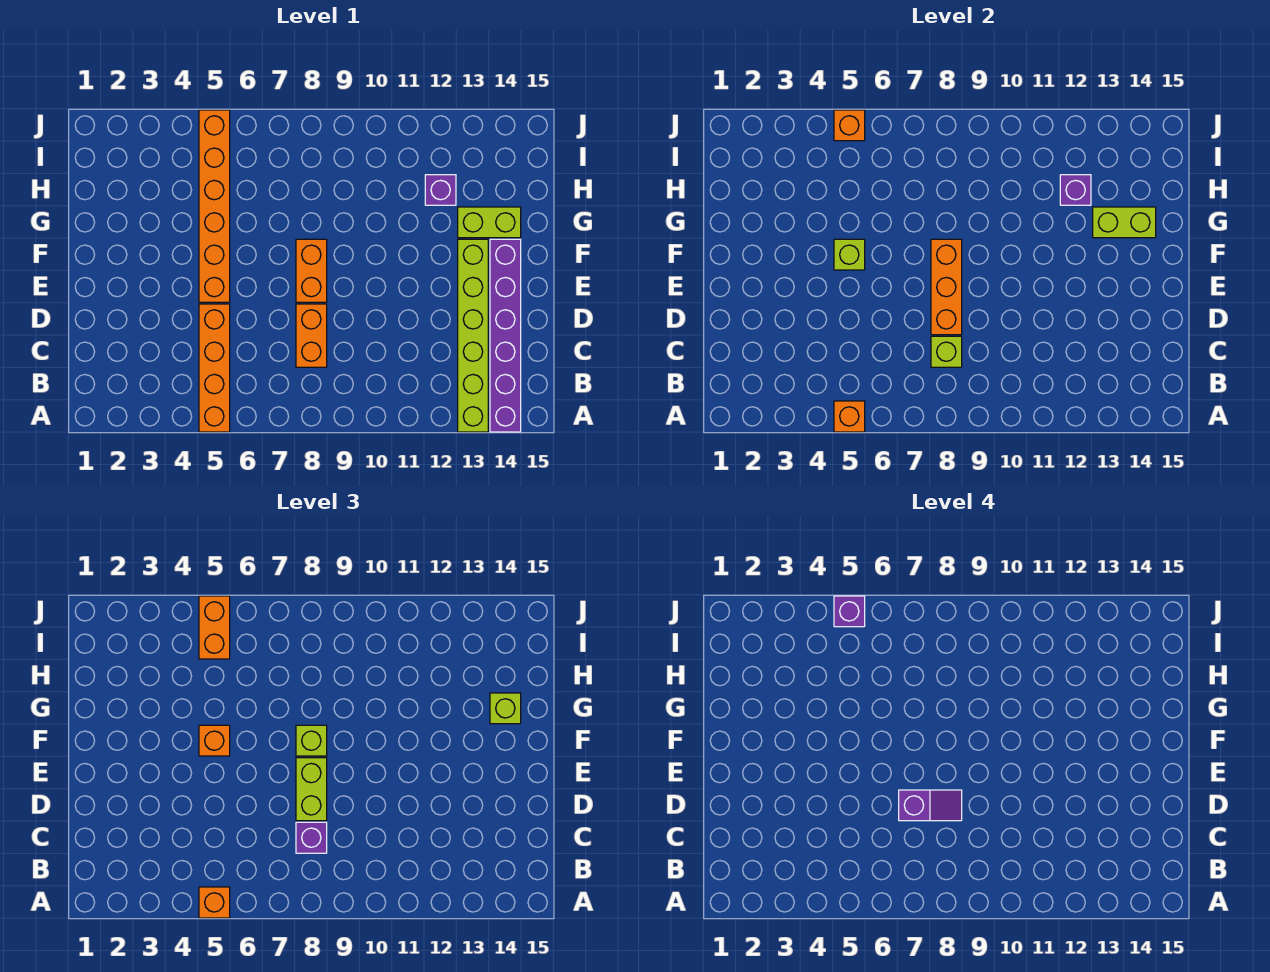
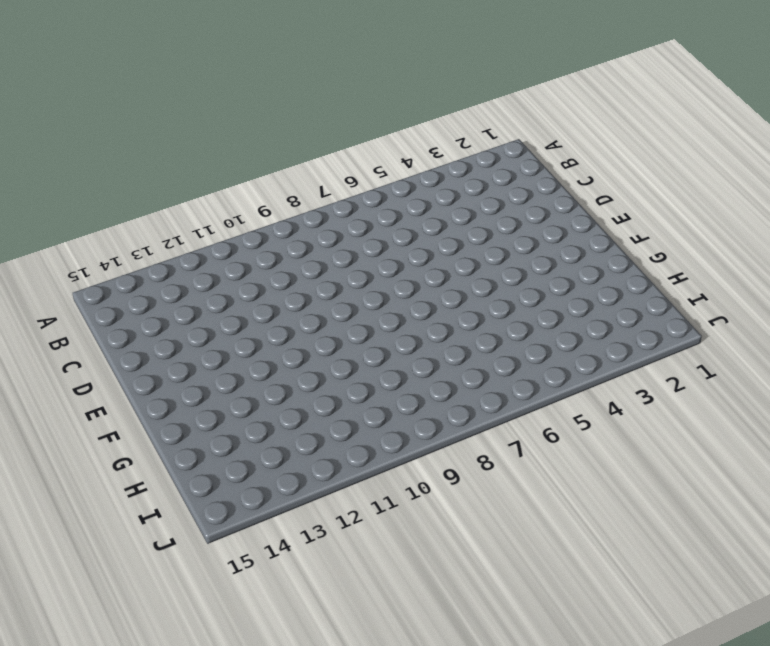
none -> orange 1x4 brick [199,304,230,432]
none -> lime 1x6 brick [458,239,488,432]
none -> purple 1x6 brick [490,239,521,432]

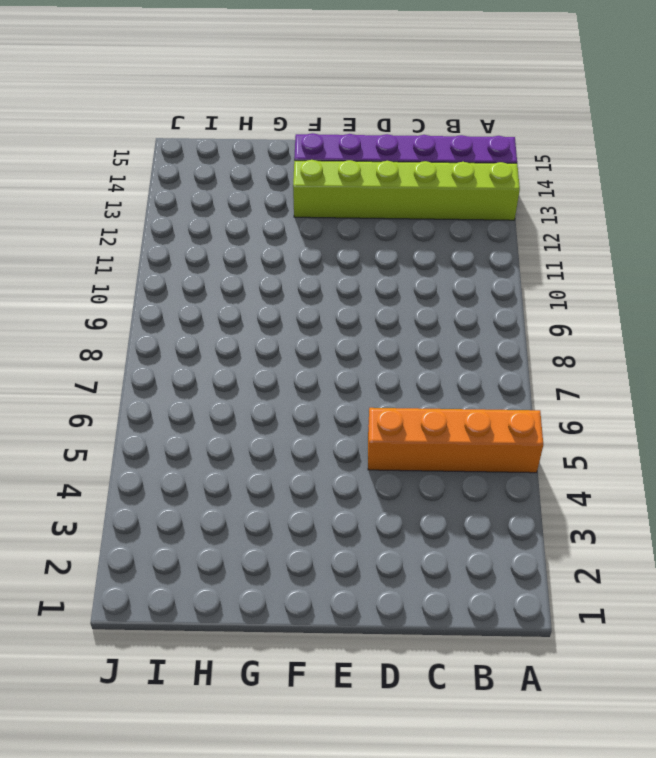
none -> orange 1x2 brick [296,304,327,367]
none -> orange 1x6 brick [199,110,230,302]
none -> orange 1x2 brick [296,239,327,302]

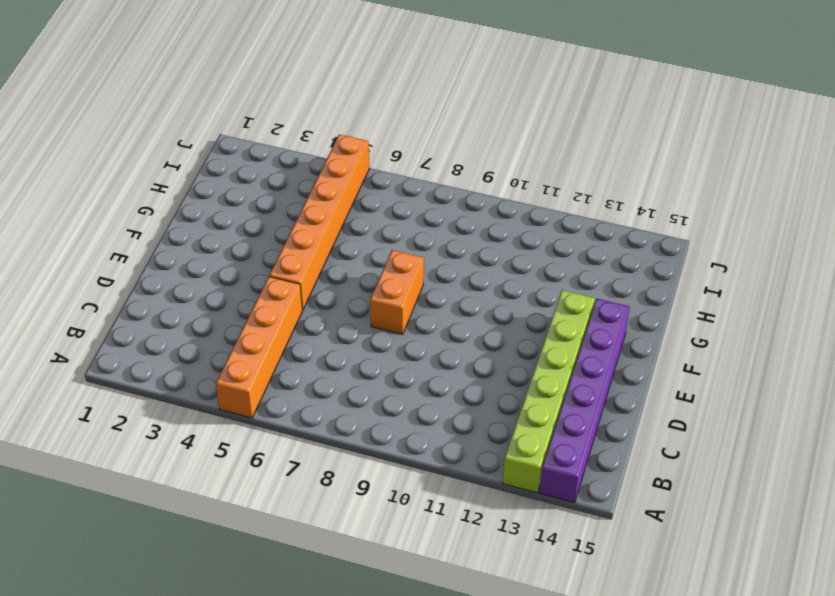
none -> orange 1x2 brick [296,304,327,367]
none -> lime 1x2 brick [458,207,521,238]
none -> purple 1x1 brick [425,175,456,205]

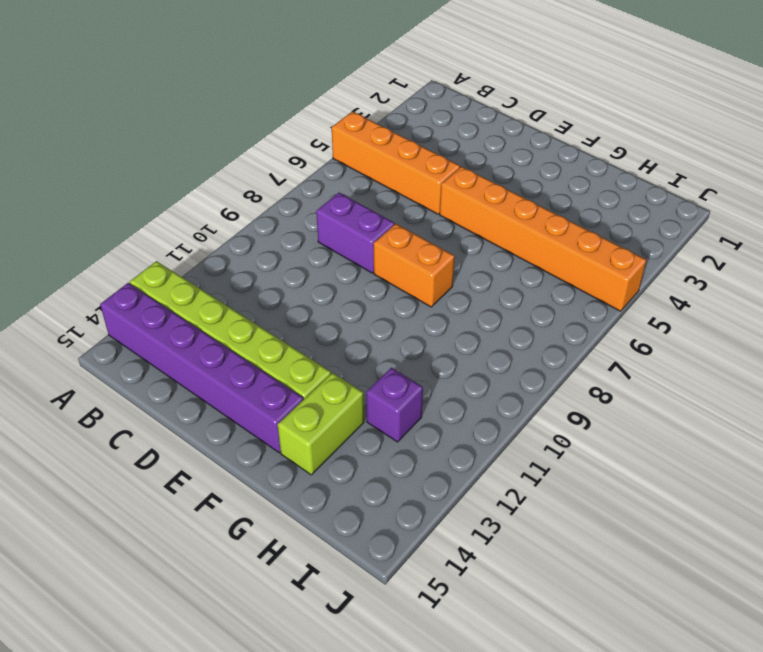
purple 1x2 brick [316,193,394,273] -> orange 1x2 brick [296,304,327,367]
none -> orange 1x1 brick [834,401,865,432]
none -> lime 1x1 brick [931,336,962,367]
none -> orange 1x3 brick [931,239,962,335]

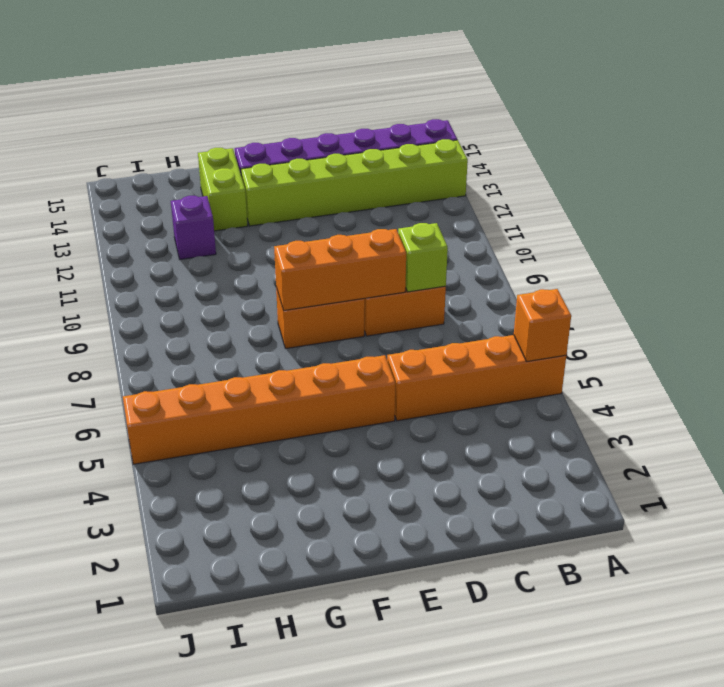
none -> lime 1x1 brick [834,239,865,270]
none -> lime 1x2 brick [1093,207,1156,238]
none -> purple 1x1 brick [1060,175,1091,205]

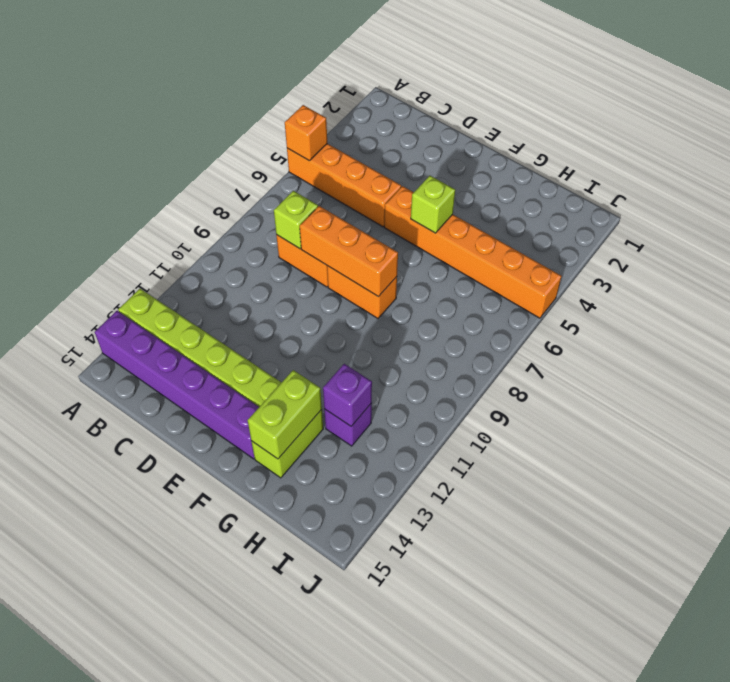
none -> orange 1x1 brick [834,110,865,141]
none -> orange 1x1 brick [199,887,230,918]
none -> purple 1x1 brick [296,822,327,853]

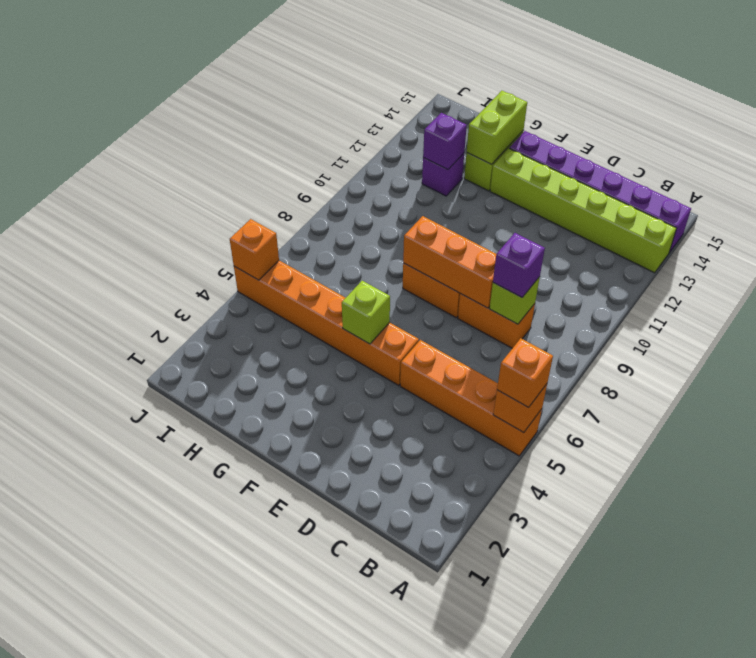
none -> lime 1x2 brick [296,758,327,821]
none -> orange 1x1 brick [199,725,230,756]
none -> lime 1x1 brick [296,725,327,756]

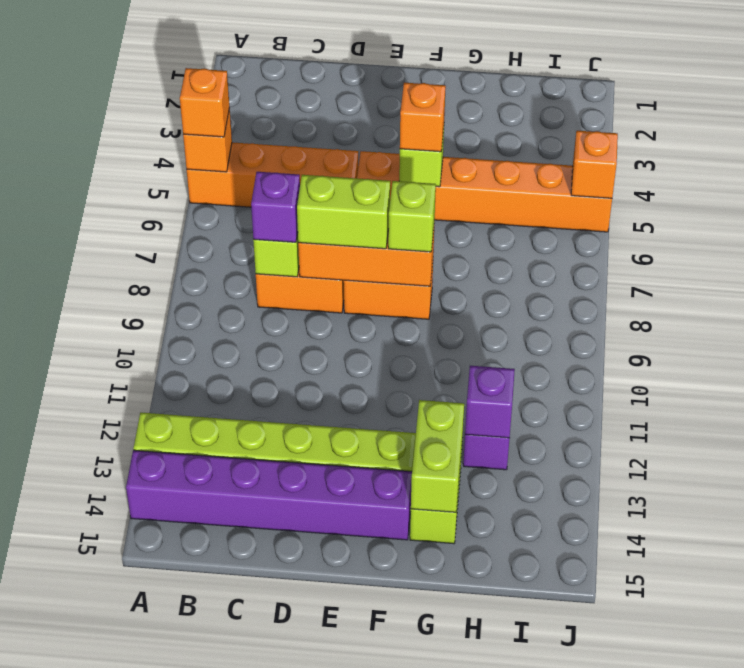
none -> lime 1x1 brick [490,693,521,724]
none -> orange 1x2 brick [199,596,230,659]
none -> purple 1x2 slope [899,790,962,821]

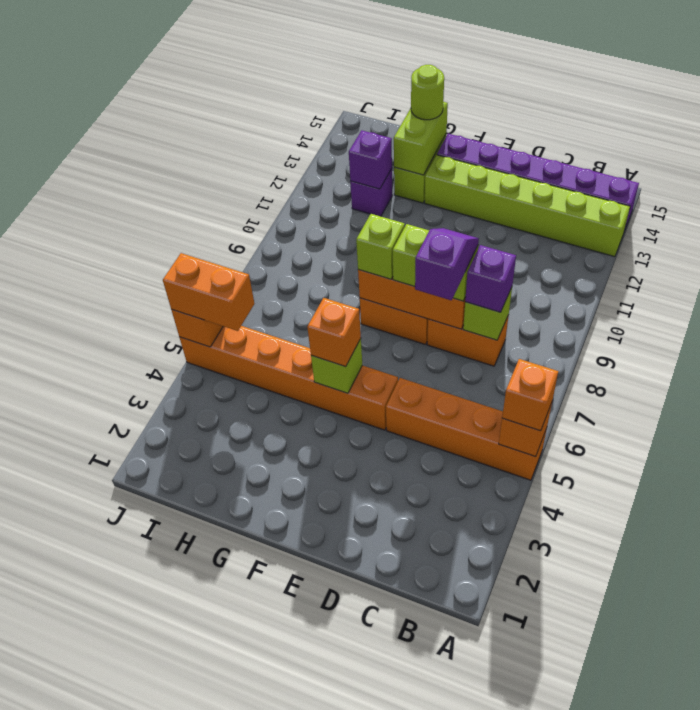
lime 1x1 round brick [411,65,444,120] -> lime 1x1 brick [490,693,521,724]
none -> purple 1x1 brick [834,596,865,627]

